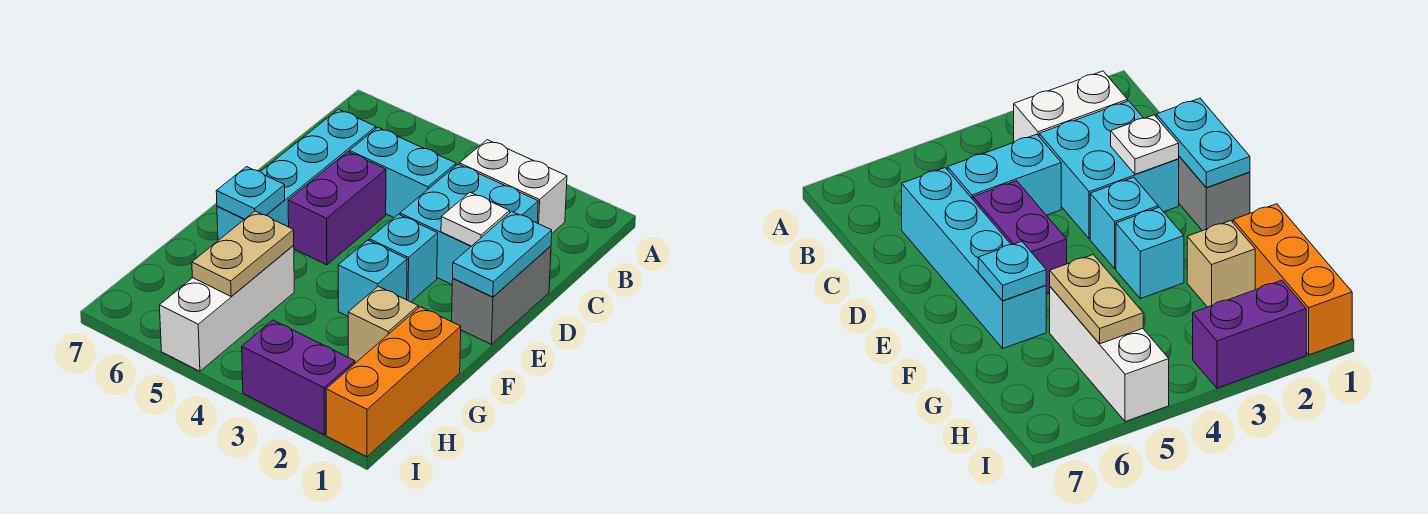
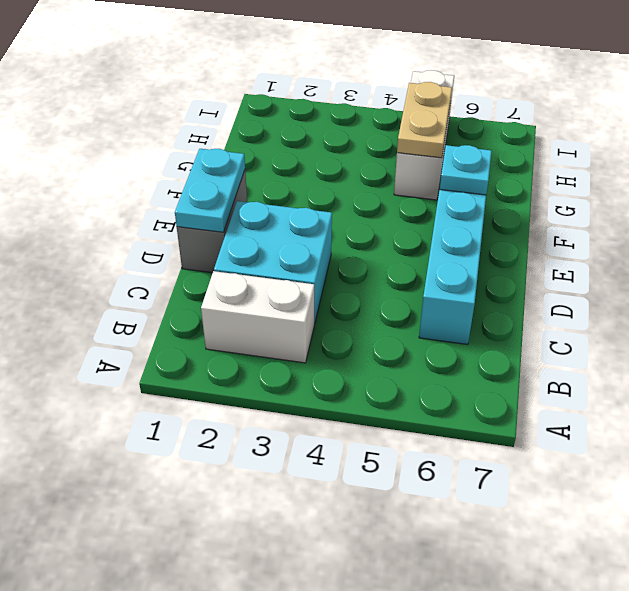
none -> cyan 1x2 brick [349,128,456,218]
none -> purple 1x2 brick [288,152,386,265]
none -> cyan 1x1 brick [369,214,438,302]

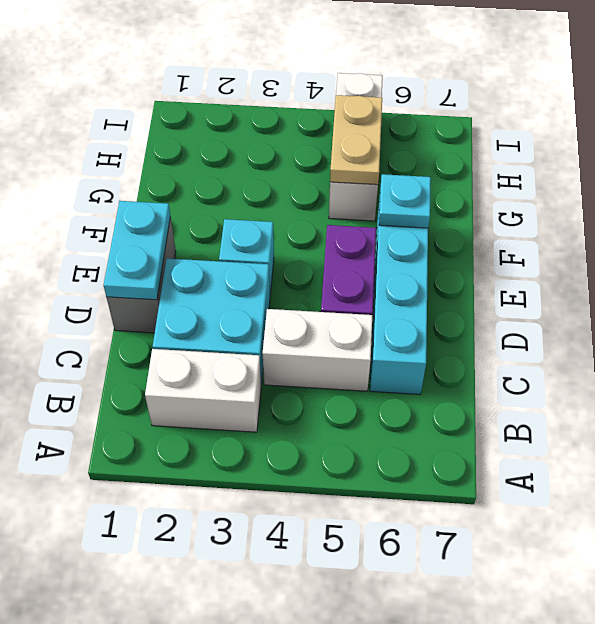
white 1x2 brick [263,309,373,391] -> cyan 1x2 brick [349,128,456,218]
none -> cyan 1x1 brick [338,240,407,316]
none -> orange 1x3 brick [326,307,461,457]
none -> tan 1x1 brick [348,286,418,363]

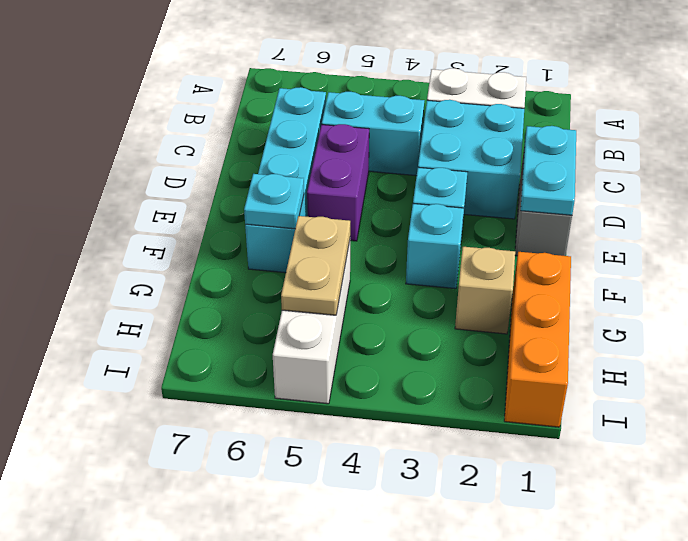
none -> purple 1x2 brick [242,320,355,435]
none -> white 1x1 plate [441,192,510,246]

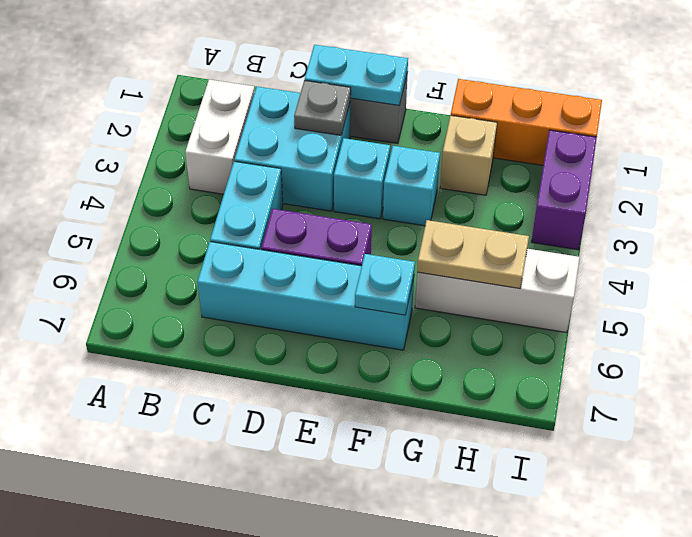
grey 1x1 plate [294,80,351,135] -> white 1x1 plate [441,192,510,246]

